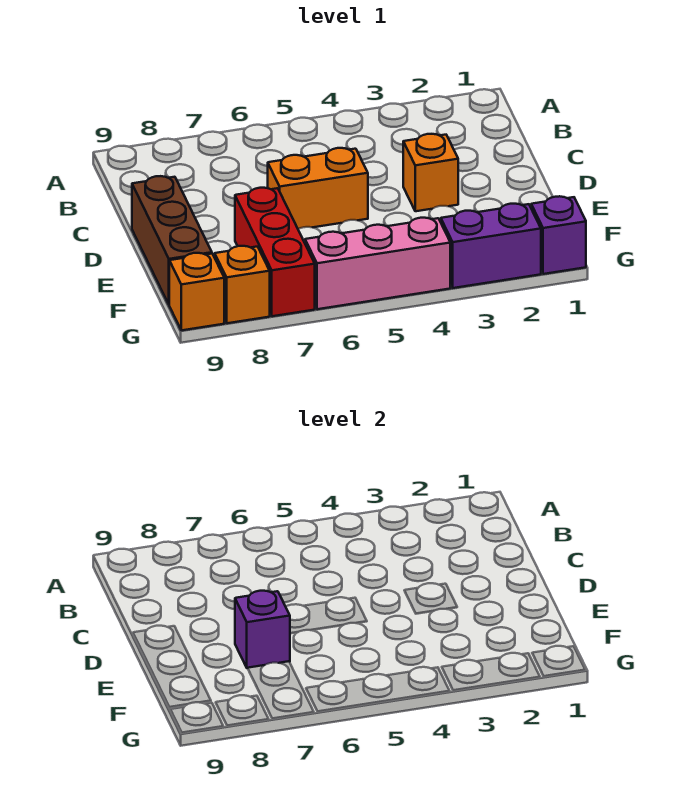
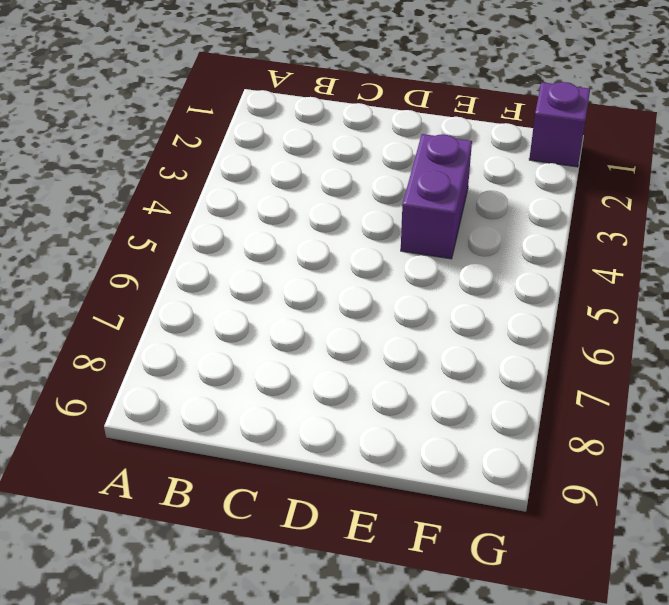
purple 1x2 brick [401,134,472,259] -> purple 1x2 brick moved to [440,204,541,288]
none -> orange 1x1 brick [403,134,458,211]
none -> orange 1x2 brick [268,148,368,229]

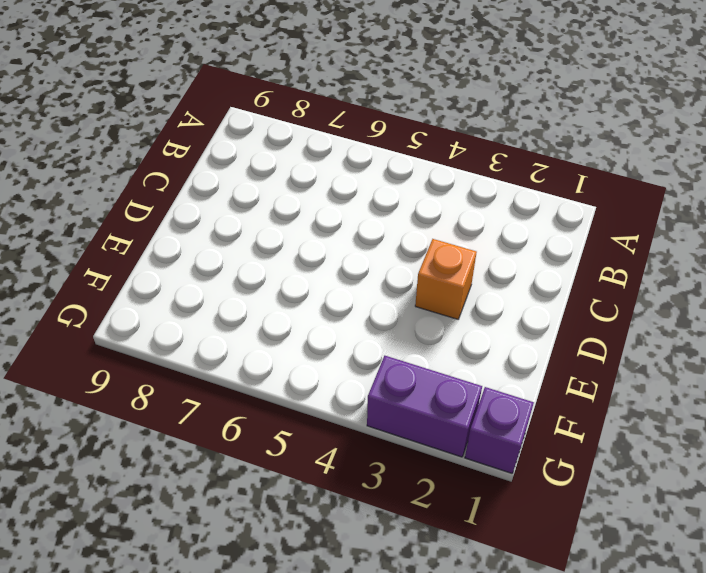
none -> orange 1x2 brick [268,148,368,229]
none -> brown 1x3 brick [132,176,212,304]

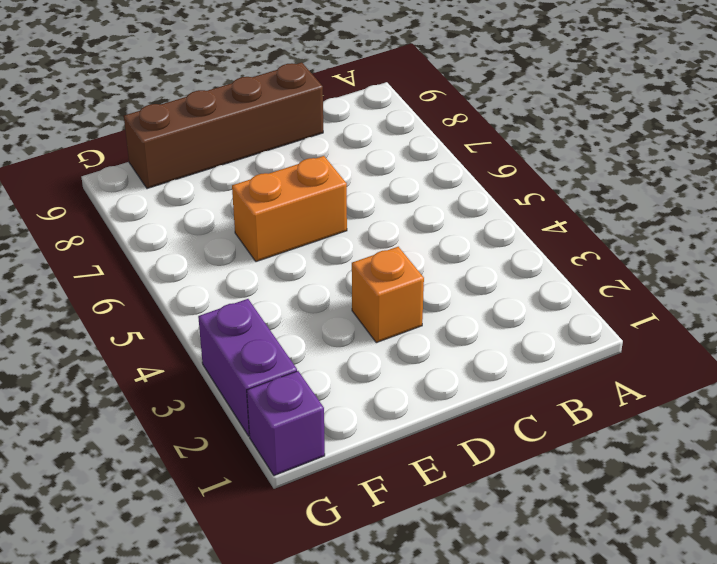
brown 1x4 brick [124,62,323,189] -> brown 1x3 brick [132,176,212,304]
orange 1x2 brick [232,156,347,262] -> orange 1x2 brick turned to [268,148,368,229]
none -> red 1x3 brick [235,188,315,316]
none -> pink 1x3 brick [305,218,450,309]

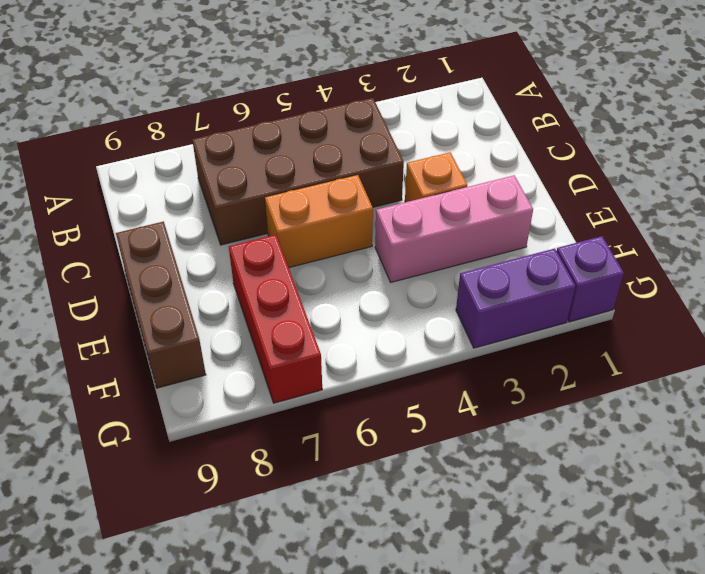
brown 2x4 brick [192,98,404,245] -> none
pink 1x3 brick [375,175,533,282] -> pink 1x3 brick moved to [305,218,450,309]
none -> orange 1x1 brick [215,246,270,323]
none -> orange 1x1 brick [169,253,224,330]

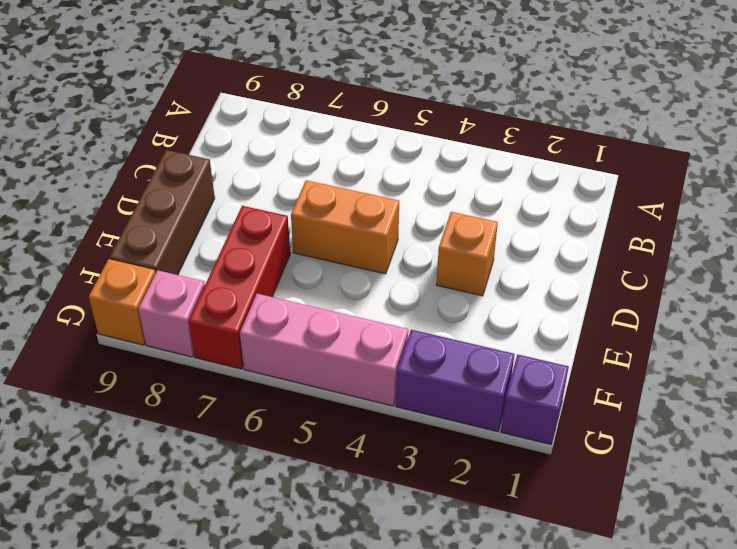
pink 1x1 brick [138,270,205,357] -> orange 1x1 brick [215,246,270,323]
none -> purple 1x1 brick [235,591,290,668]

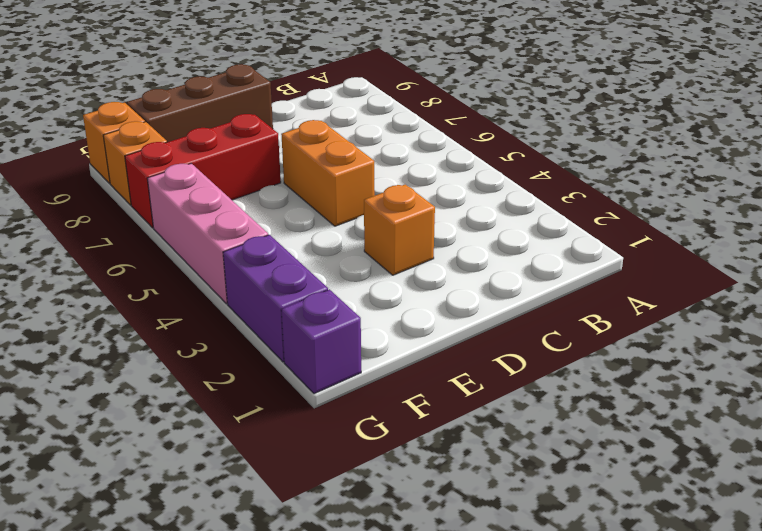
none -> purple 1x1 brick [235,591,290,668]

